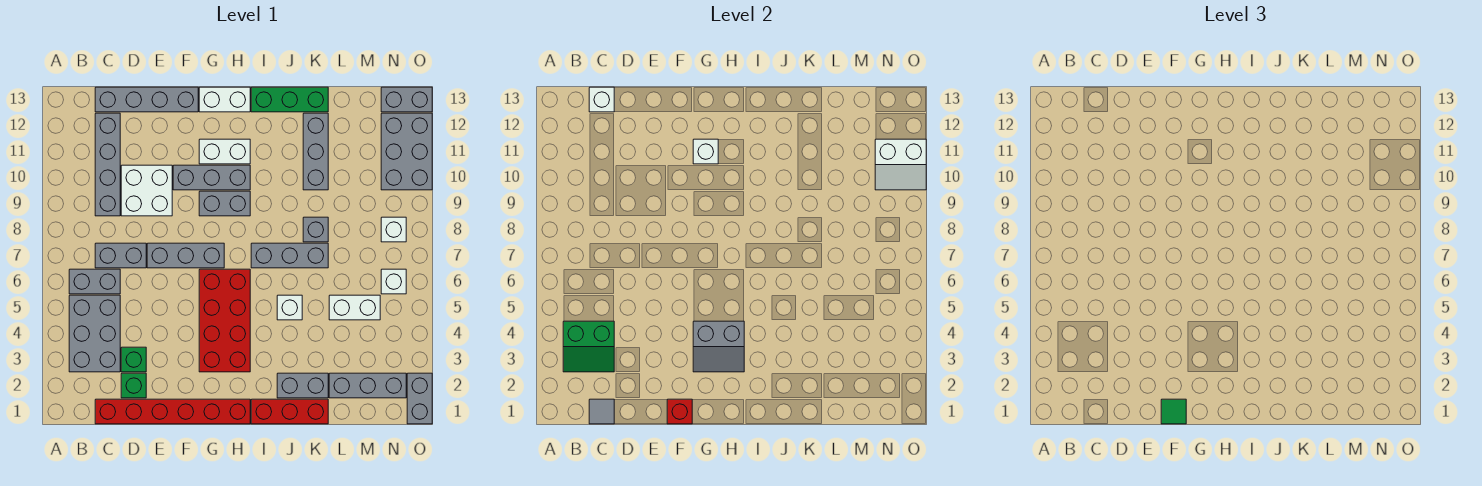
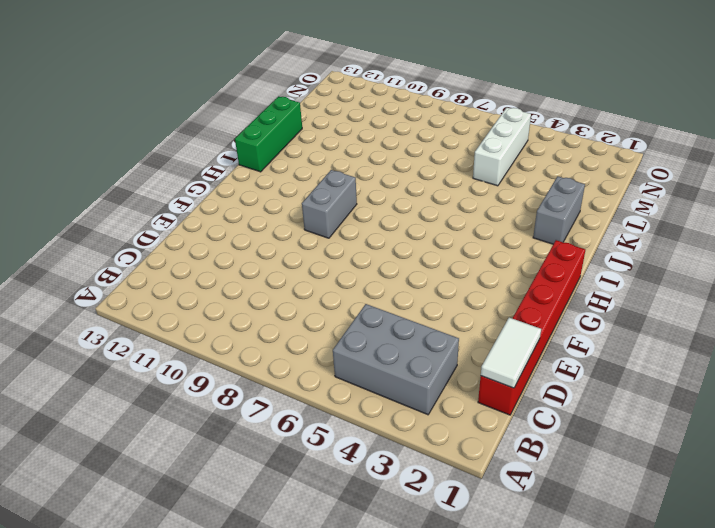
white 1x2 tile [481,318,541,388] -> grey 1x1 tile [589,399,614,424]
white 1x3 brick [473,108,531,186] -> white 1x2 brick [329,295,380,320]
none -> grey 1x2 brick [69,269,120,294]
none -> grey 1x2 brick [95,243,146,268]
none -> grey 1x4 brick [95,113,120,216]
none -> grey 1x4 brick [95,87,198,112]

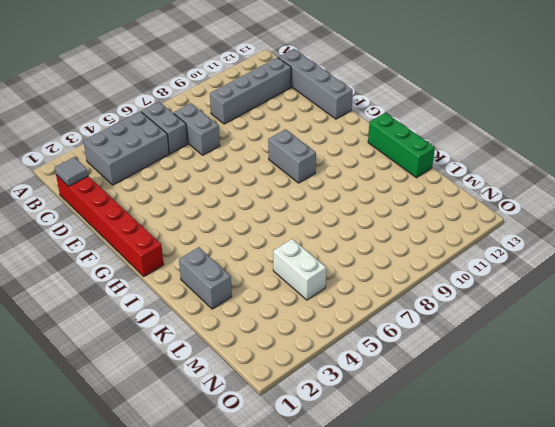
none -> green 1x1 brick [121,373,146,398]
none -> green 1x1 brick [121,347,146,372]
none -> white 2x2 brick [121,165,172,216]
none -> grey 1x3 brick [147,243,224,268]

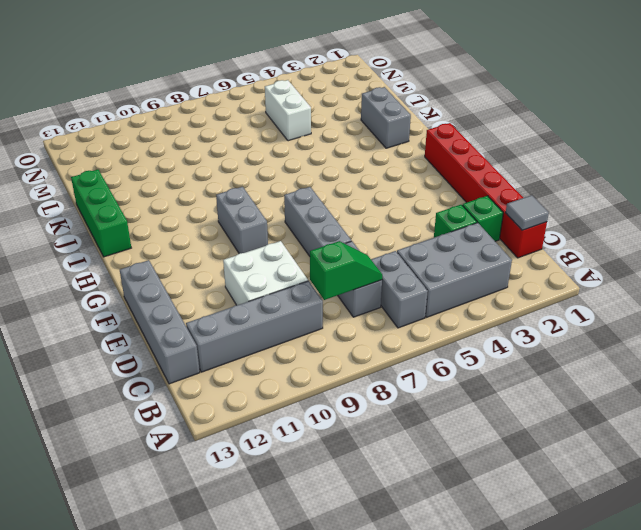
green 1x2 slope [310,241,382,300] -> none
none -> grey 1x3 brick [173,165,250,190]
none -> red 2x4 brick [199,269,250,372]
none -> white 1x2 brick [199,139,250,164]
none -> white 1x2 brick [199,87,250,112]

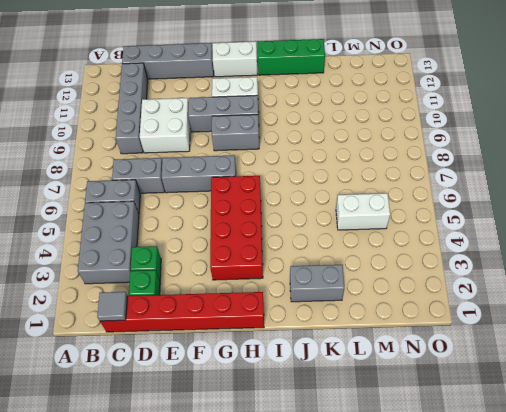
none -> red 1x3 brick [251,399,328,424]
none -> grey 1x3 brick [251,243,328,268]
none -> white 1x1 brick [277,295,302,320]
none -> grey 1x1 brick [303,217,328,242]

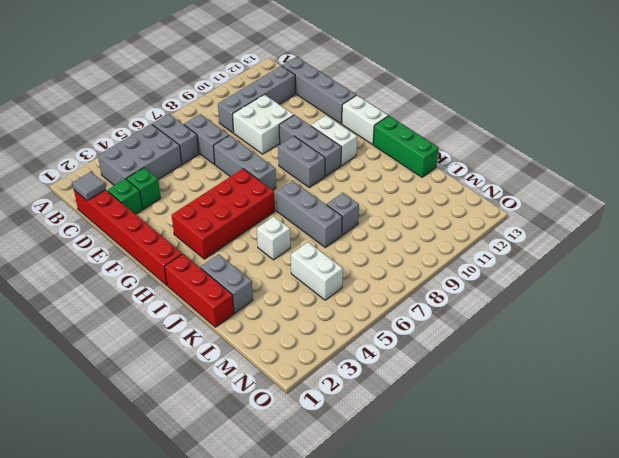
none -> grey 1x3 brick [303,113,328,190]
none -> grey 1x3 brick [329,373,406,398]
none -> white 1x1 brick [381,269,406,294]
none -> white 1x1 brick [381,217,406,242]

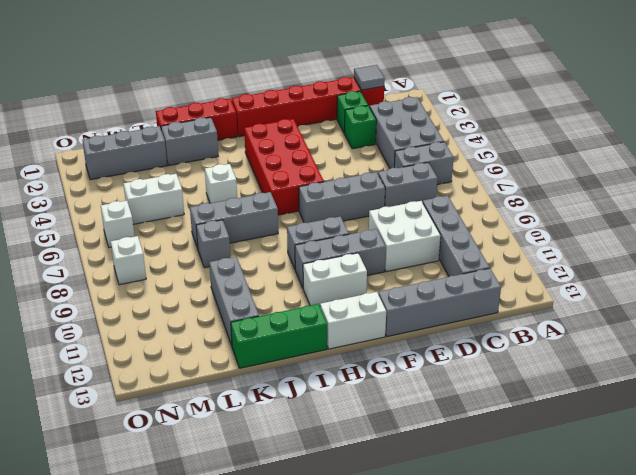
none -> grey 2x3 brick [381,113,432,190]
none -> grey 1x2 brick [381,87,432,112]
none -> grey 1x2 brick [407,373,432,424]
none -> green 2x2 slope [563,321,614,372]

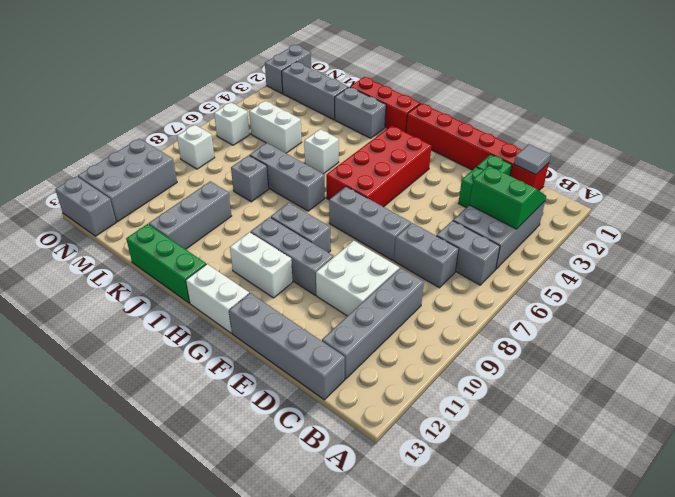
none -> white 1x1 brick [589,87,614,112]
none -> red 1x1 brick [667,399,692,424]
none -> grey 2x2 slope [693,321,744,372]
none -> white 1x1 brick [693,139,718,164]

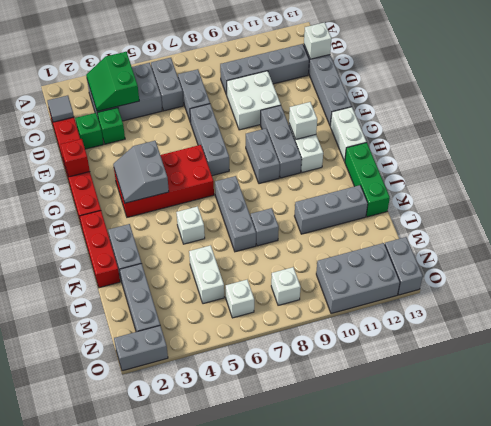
none -> white 2x2 slope [875,139,926,190]
none -> green 1x1 tile [1161,399,1186,424]

